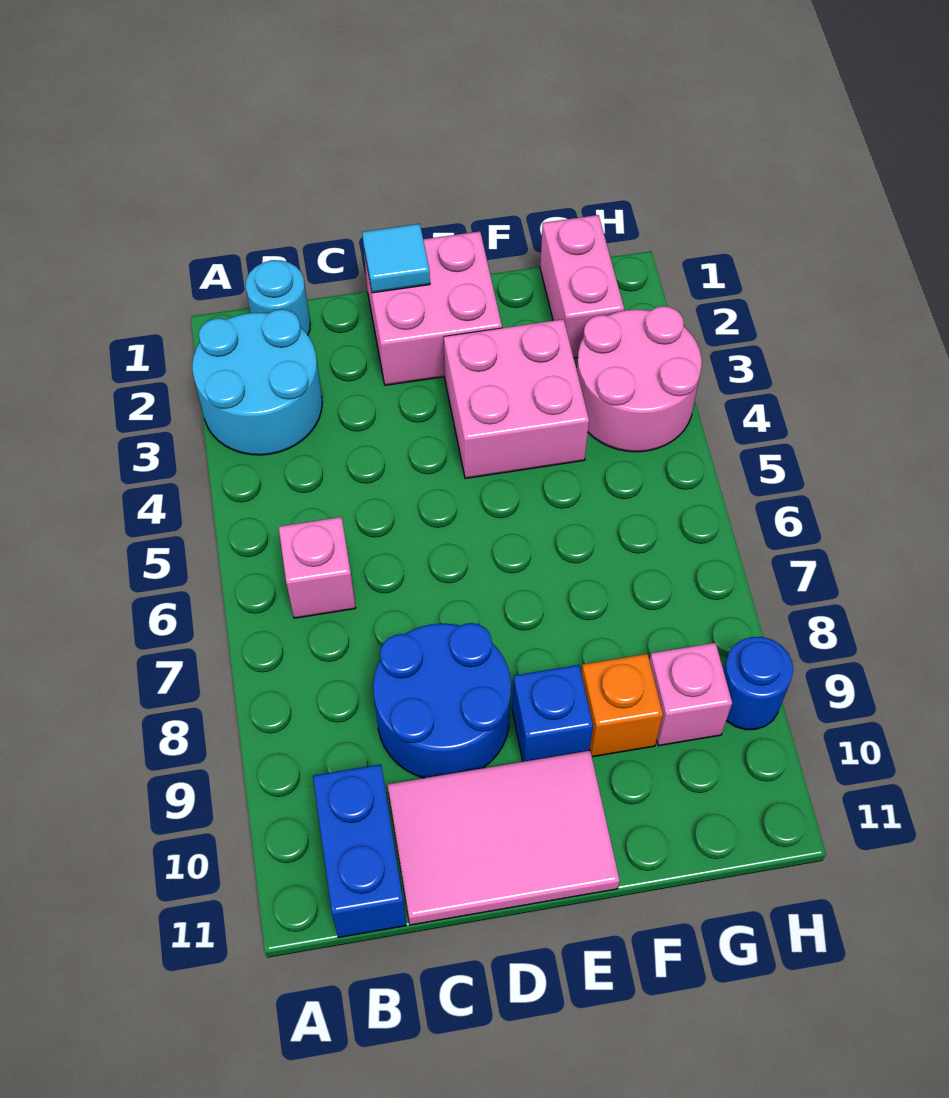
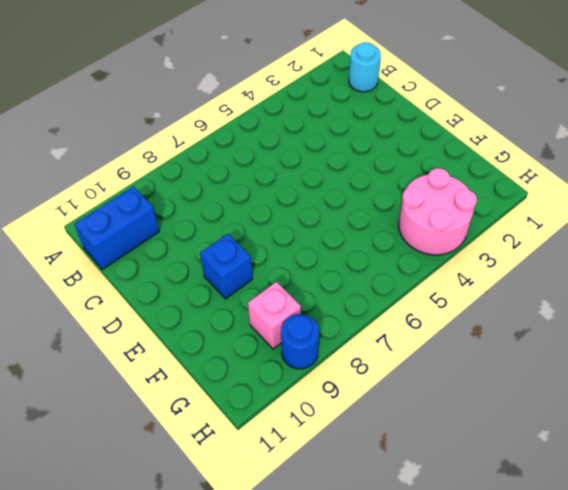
none -> cyan 2x2 round brick [192,309,322,455]
none -> pink 1x1 brick [279,517,356,618]
none -> blue 2x2 round brick [373,623,511,778]

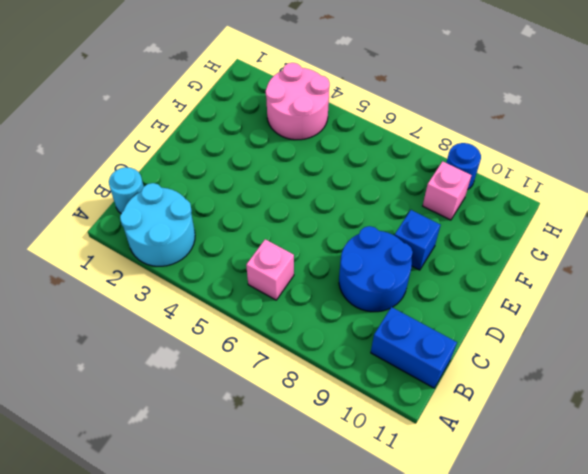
none -> pink 2x3 tile [388,751,620,925]
none -> pink 2x2 brick [364,231,502,385]
none -> pink 2x2 brick [444,319,589,479]

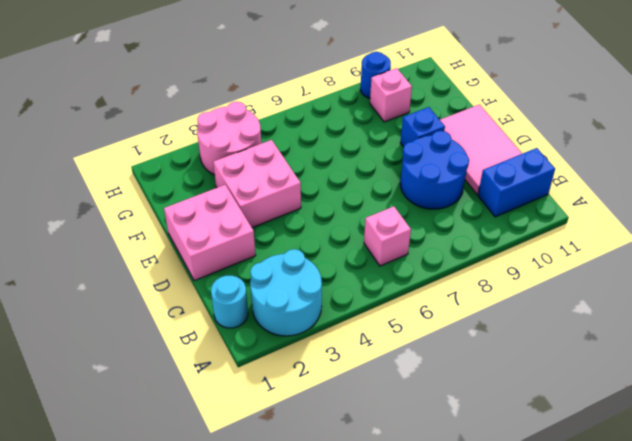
none -> orange 1x1 brick [581,654,663,757]
none -> pink 1x2 brick [540,215,624,358]
none -> cyan 1x1 tile [362,224,430,293]

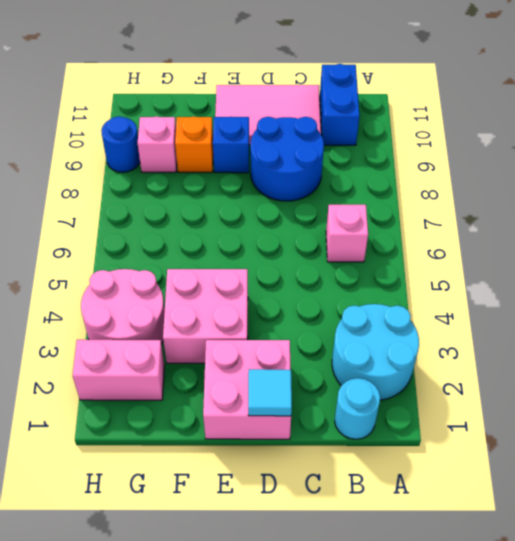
pink 1x2 brick [73,340,165,400] -> pink 1x2 brick turned to [540,215,624,358]

